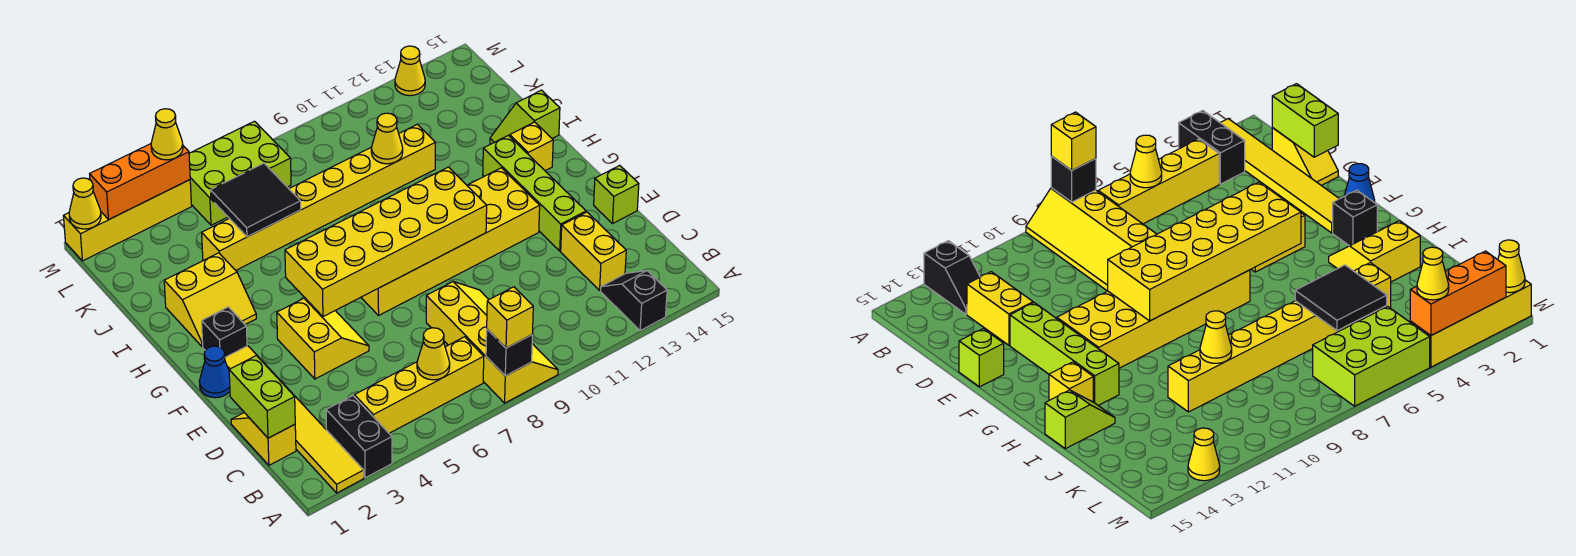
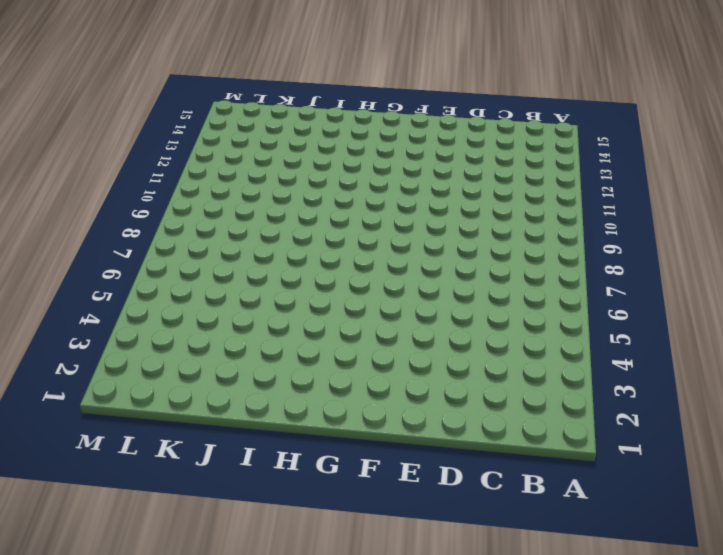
none -> yellow 1x6 tile [225,346,364,493]
none -> black 1x2 brick [326,396,392,478]
none -> yellow 2x4 slope [426,282,558,403]
none -> black 1x2 slope [601,271,667,331]

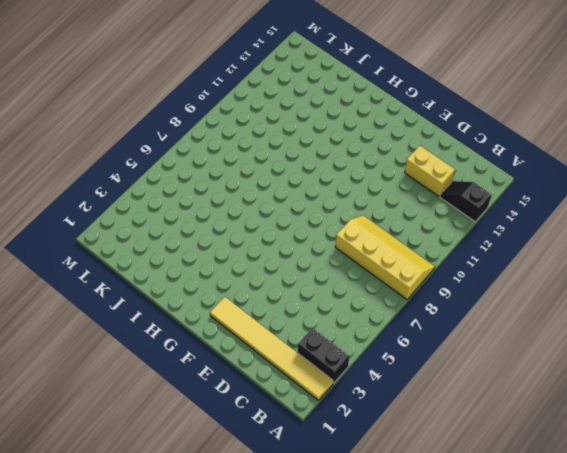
none -> yellow 1x4 brick [354,337,484,433]
none -> yellow 1x2 slope [231,413,296,465]
none -> yellow 2x2 slope [277,298,369,379]
none -> lime 1x4 brick [483,135,586,251]

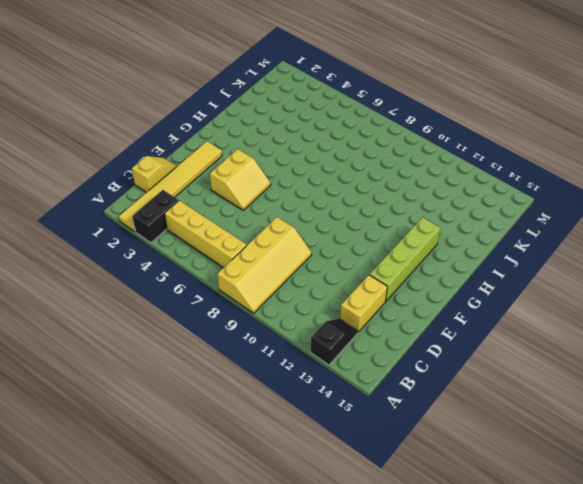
none -> lime 1x1 brick [594,165,639,224]
none -> blue 1x1 cone [199,346,230,398]
none -> yellow 2x6 brick [361,168,540,315]
none -> black 1x1 brick [202,307,247,357]

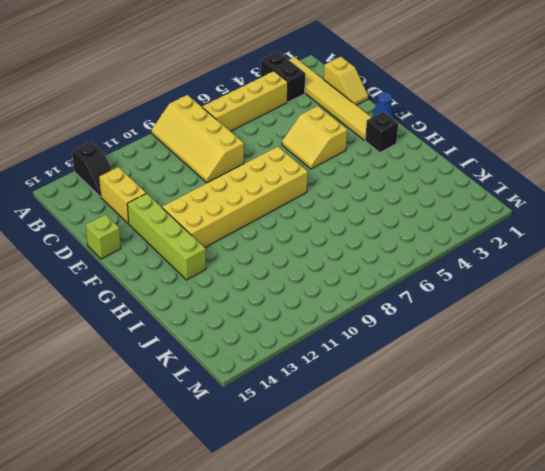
none -> yellow 2x2 slope [164,253,256,347]
none -> yellow 1x1 brick [510,122,553,171]
none -> lime 1x2 slope [490,90,560,144]
none -> yellow 1x8 brick [202,124,435,270]

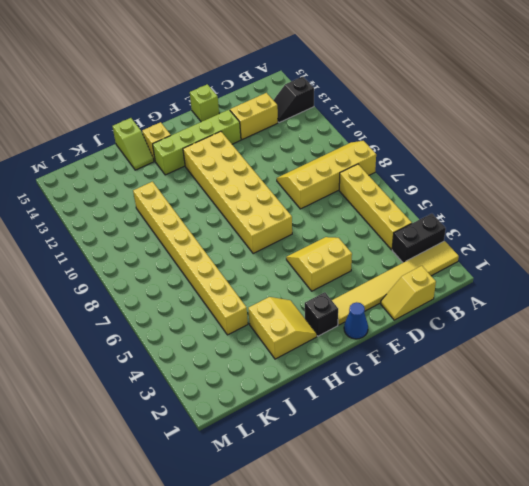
none -> lime 2x3 brick [189,121,291,225]
none -> yellow 1x4 brick [64,180,192,261]
none -> yellow 1x1 cone [395,46,425,96]
none -> black 1x1 brick [486,329,532,376]

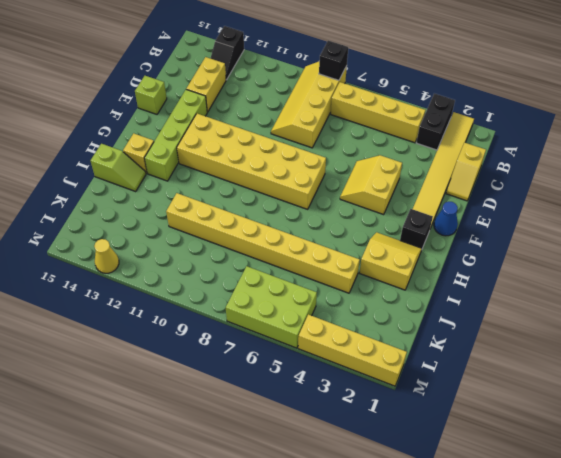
none -> yellow 1x1 cone [417,328,450,380]
none -> lime 1x2 brick [229,356,295,438]
none -> yellow 2x6 brick [285,167,487,317]
none -> black 2x2 tile [210,163,301,237]

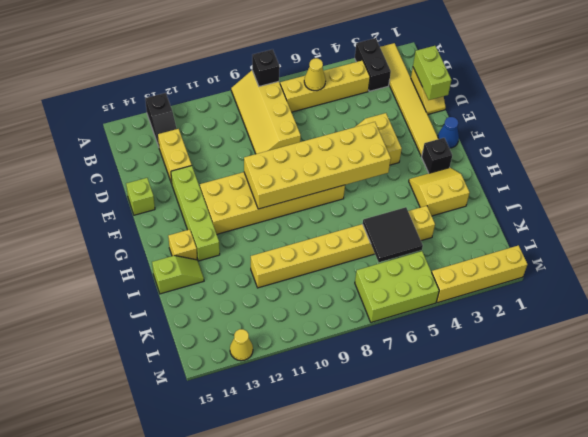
none -> yellow 1x1 cone [371,113,403,164]
none -> yellow 1x1 cone [69,178,101,229]
none -> orange 1x3 brick [90,144,190,220]
none -> yellow 1x1 brick [487,287,533,348]

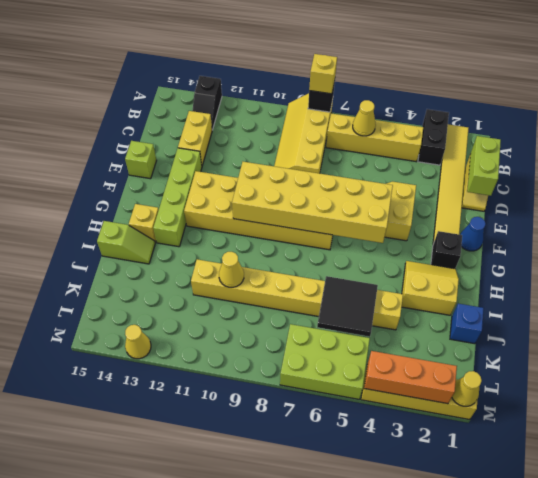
blue 1x1 brick [450,304,484,344] -> none
none -> yellow 1x1 cone [151,109,183,160]

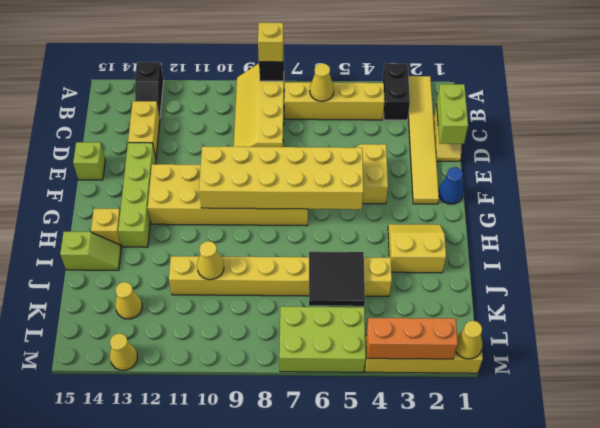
yellow 1x1 cone [115,282,142,319] -> yellow 1x1 cone moved to [151,109,183,160]
none -> black 1x1 brick [202,307,247,357]

